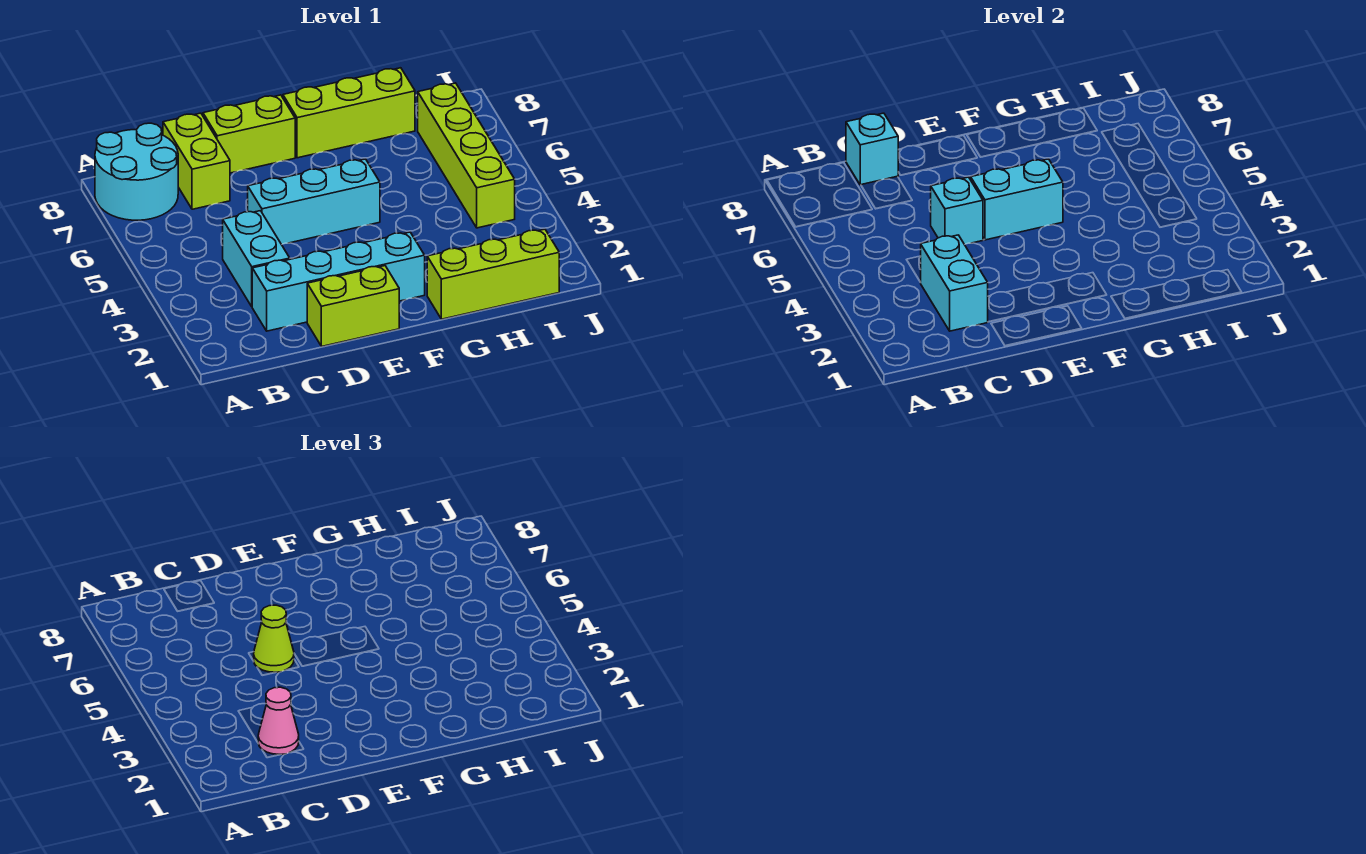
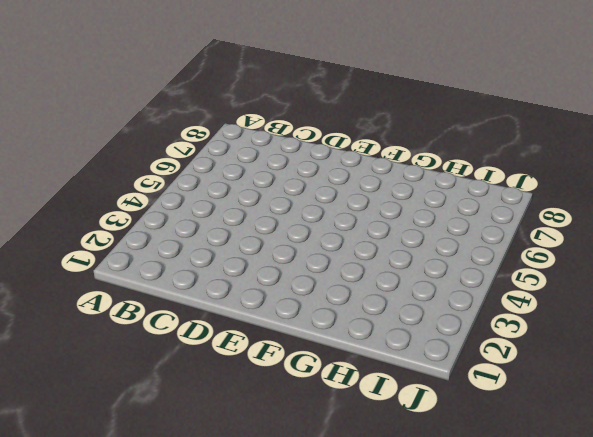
none -> cyan 2x2 round brick [95,123,178,220]
none -> cyan 1x4 brick [252,232,425,331]
none -> cyan 1x2 brick [223,211,290,306]

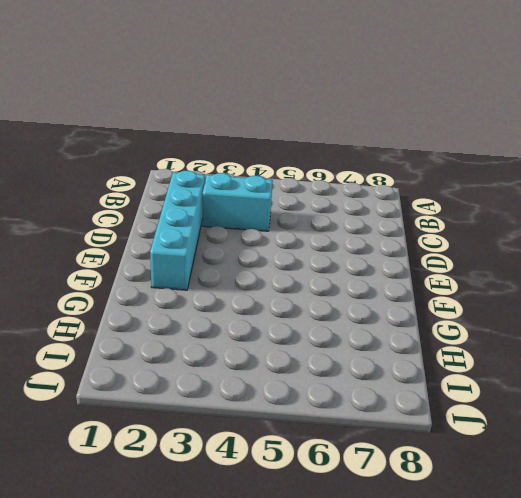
none -> cyan 2x2 round brick [95,123,178,220]
none -> lime 1x2 brick [163,113,230,209]
none -> lime 1x2 brick [307,266,399,346]

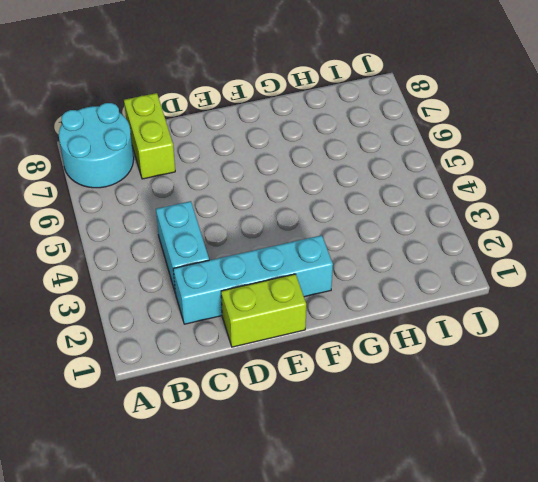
none -> cyan 1x3 brick [248,159,380,245]
none -> lime 1x2 brick [203,95,295,173]
none -> lime 1x3 brick [283,68,415,158]

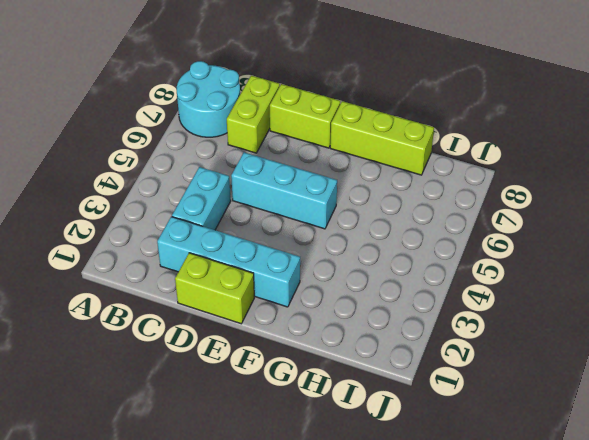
none -> lime 1x3 brick [427,229,559,319]
none -> lime 1x4 brick [418,83,515,228]
none -> cyan 1x2 brick [921,235,988,331]

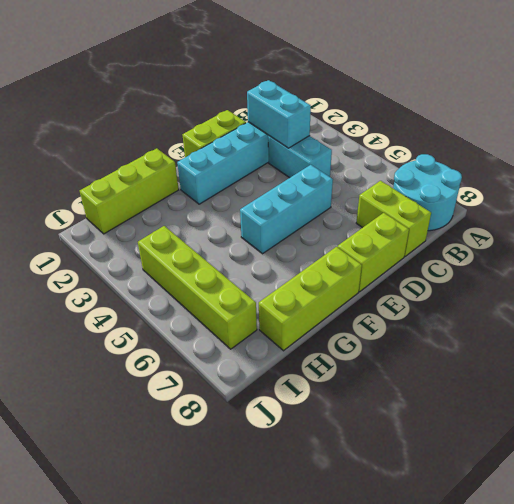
none -> cyan 1x1 brick [846,113,898,185]
none -> cyan 1x1 brick [931,177,983,245]
none -> cyan 1x2 brick [971,159,1063,240]

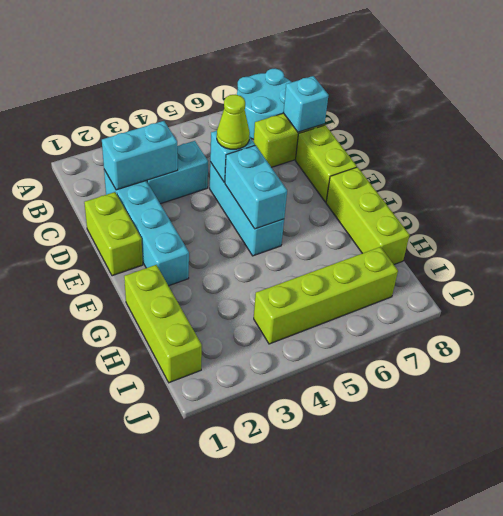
none -> pink 1x1 cone [258,687,299,755]

